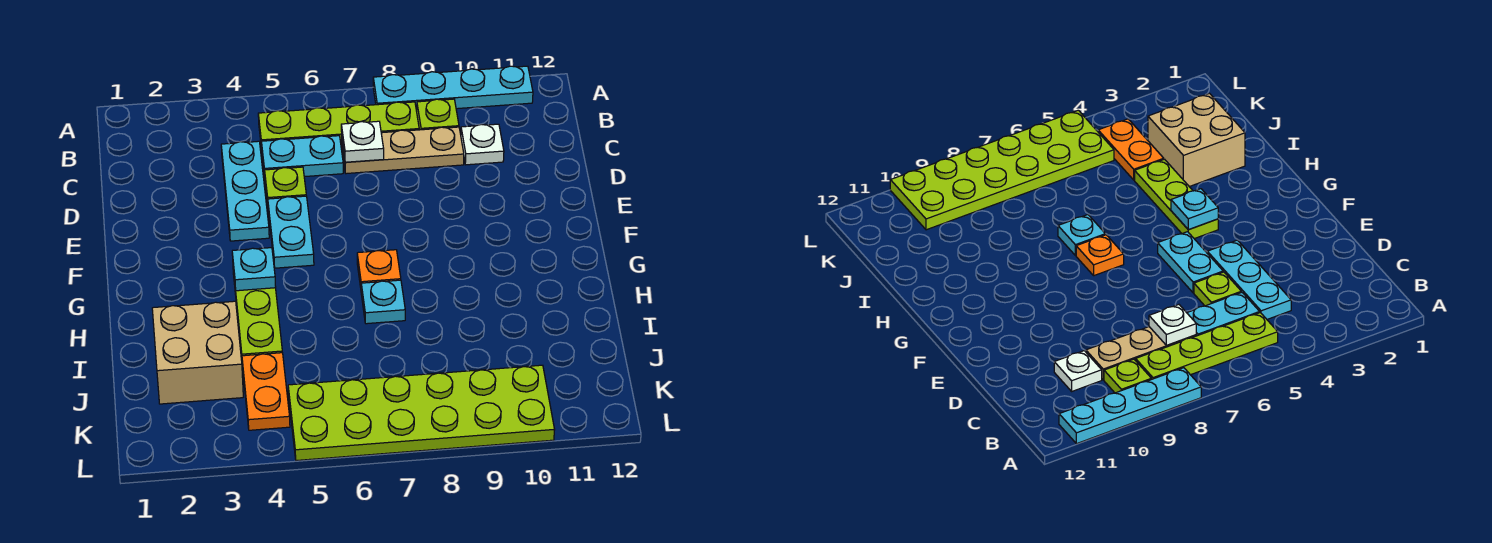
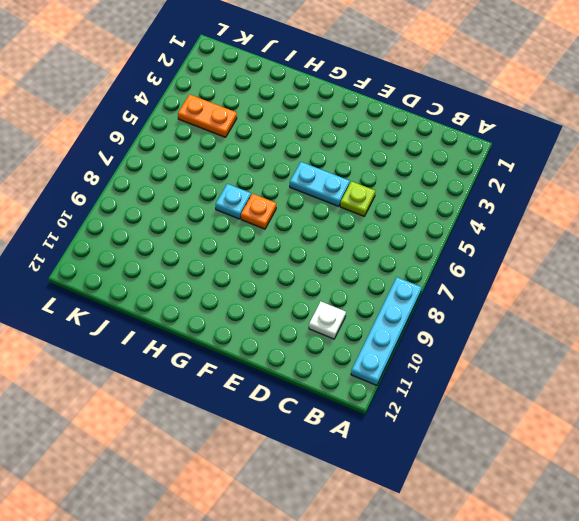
none -> lime 1x4 plate [258,102,419,149]
none -> lime 1x1 plate [417,99,459,130]
none -> cyan 1x3 plate [221,141,269,241]

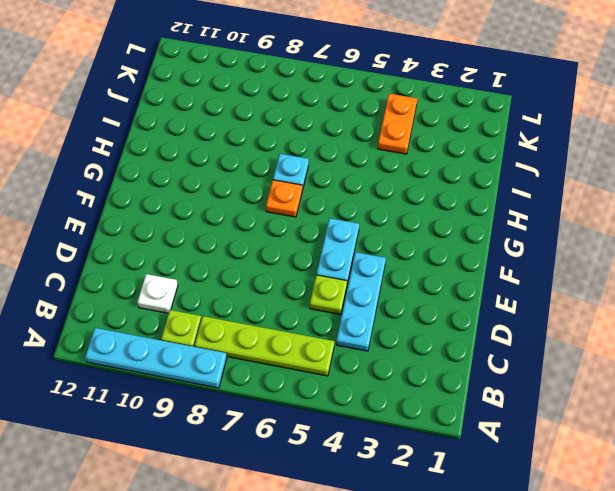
none -> cyan 1x2 plate [261,136,343,177]
none -> tan 1x3 plate [342,127,464,174]
none -> lime 1x3 plate [233,269,282,357]

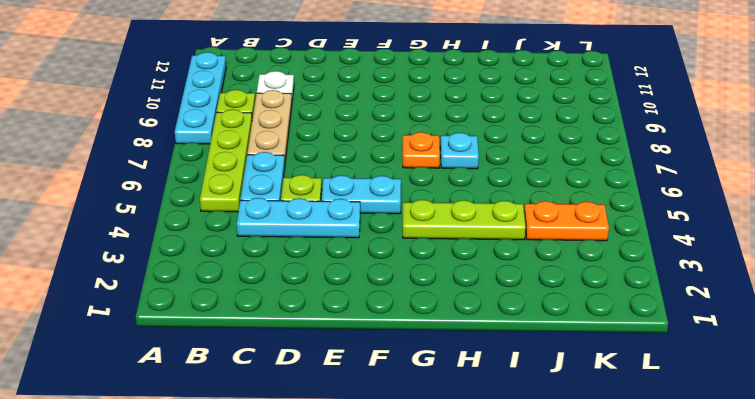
none -> tan 2x2 brick [152,301,243,404]
none -> lime 2x6 plate [288,365,555,461]
none -> white 1x1 plate [341,121,384,162]

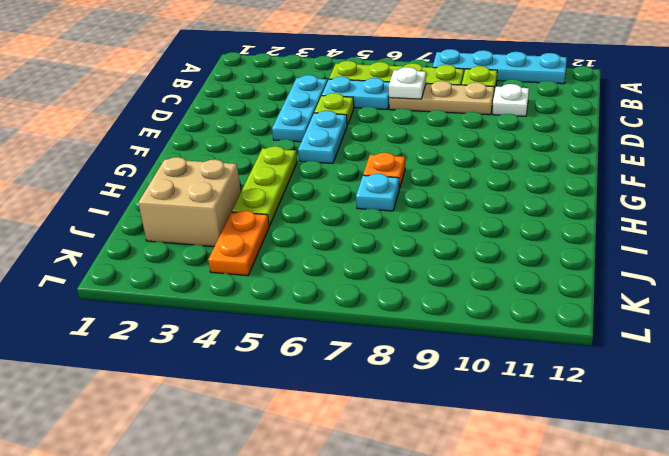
none -> lime 2x6 plate [288,365,555,461]
none -> cyan 1x1 plate [232,248,276,291]

